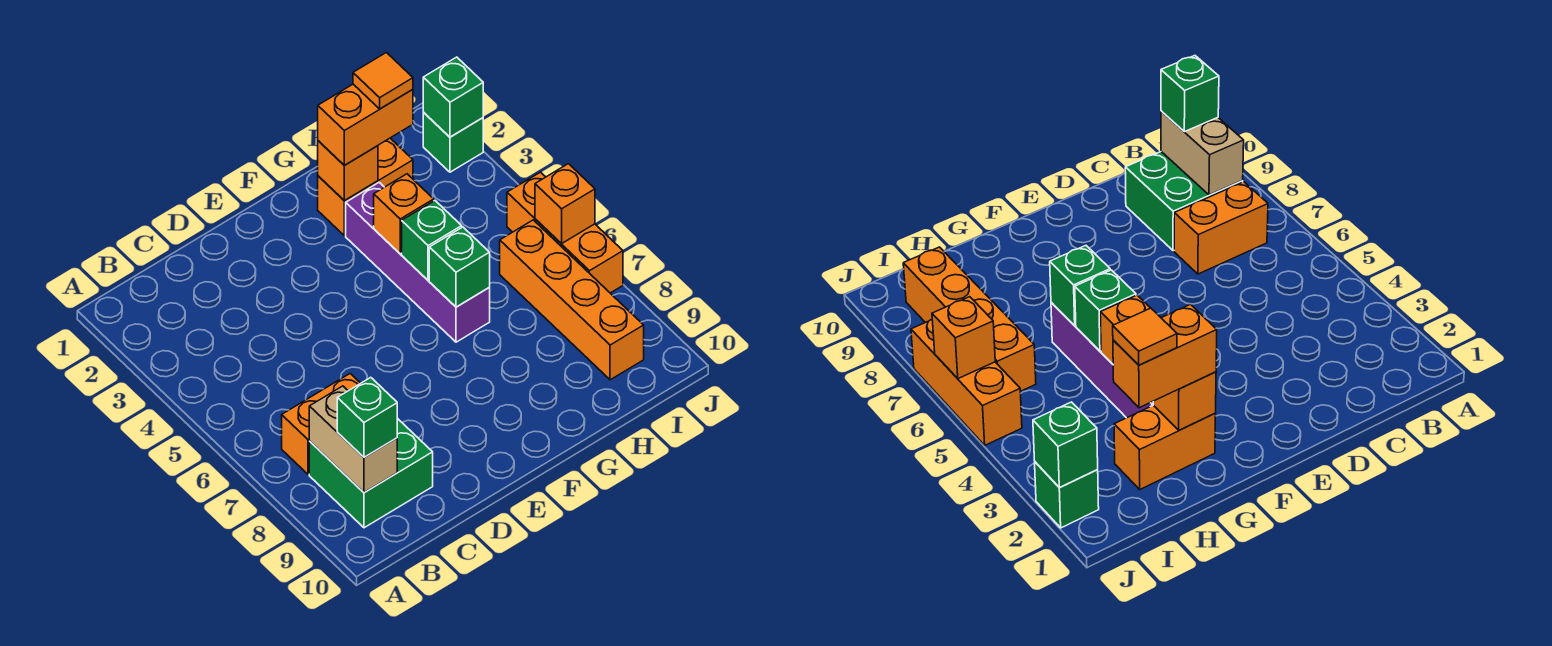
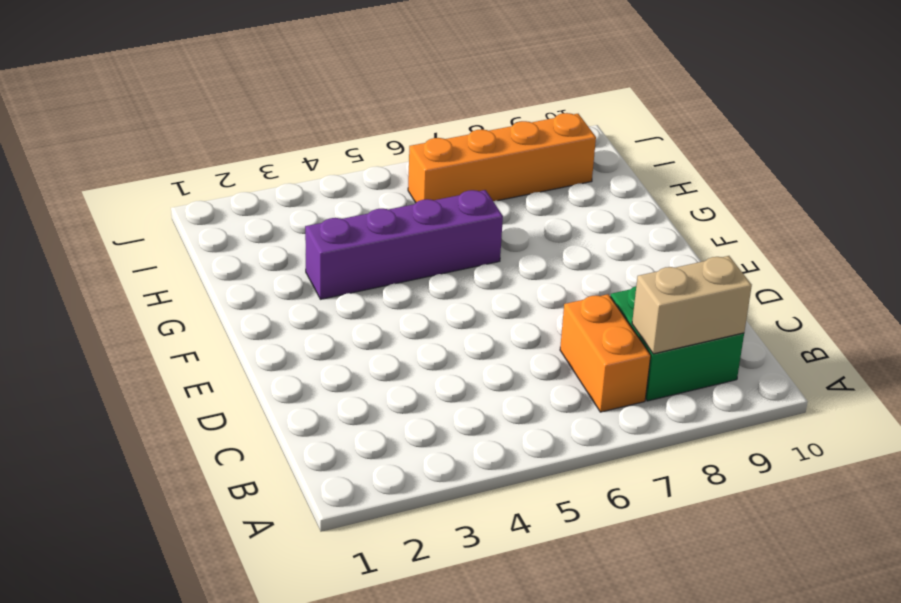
none -> orange 1x2 brick [318,138,413,236]
none -> green 1x1 brick [423,113,483,172]
none -> orange 1x3 brick [507,172,623,293]

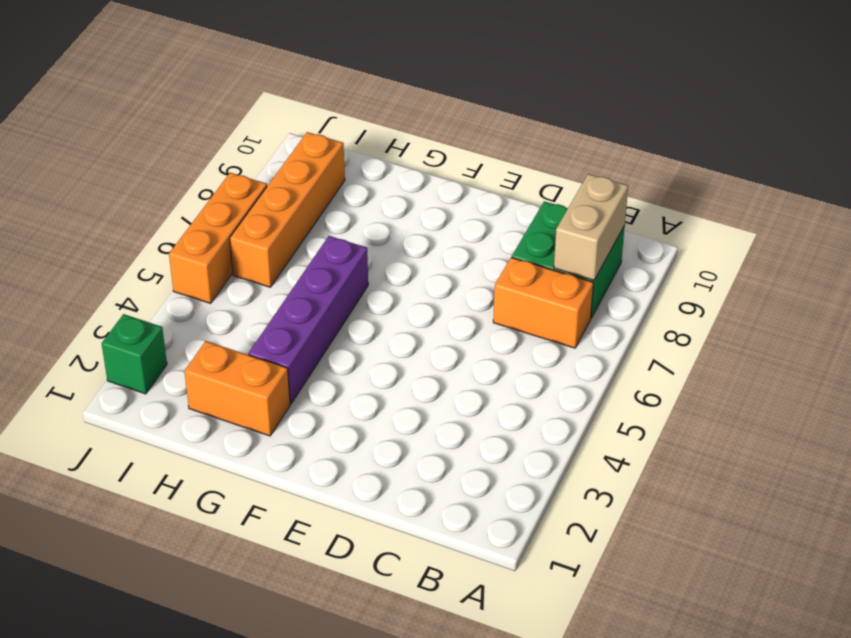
none -> orange 1x1 brick [318,141,378,201]
none -> orange 1x1 brick [374,174,434,254]
none -> green 1x1 brick [402,201,462,280]

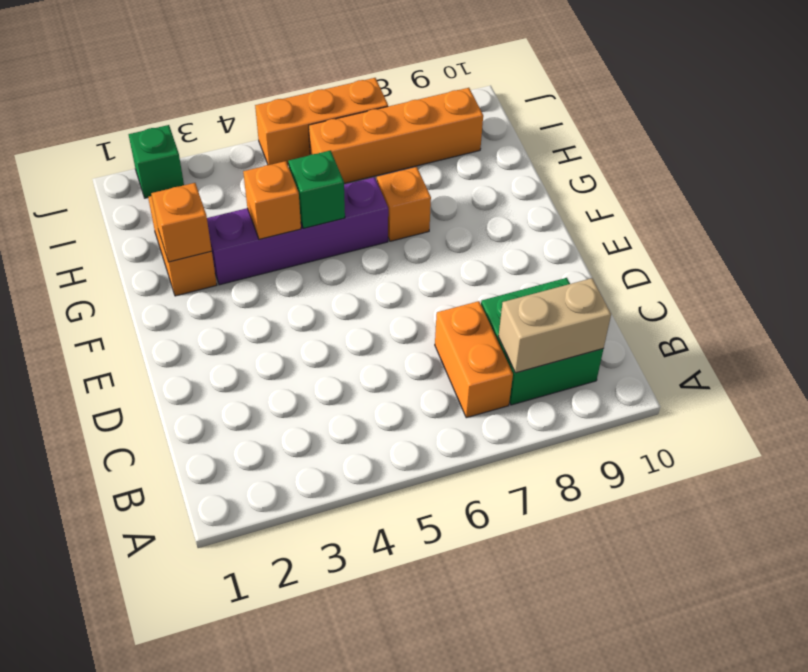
orange 1x1 brick [377,167,431,241] -> orange 1x1 brick moved to [535,164,595,244]
none -> green 1x1 brick [429,227,490,307]
none -> green 1x1 brick [423,57,483,137]
none -> green 1x1 brick [337,377,397,457]

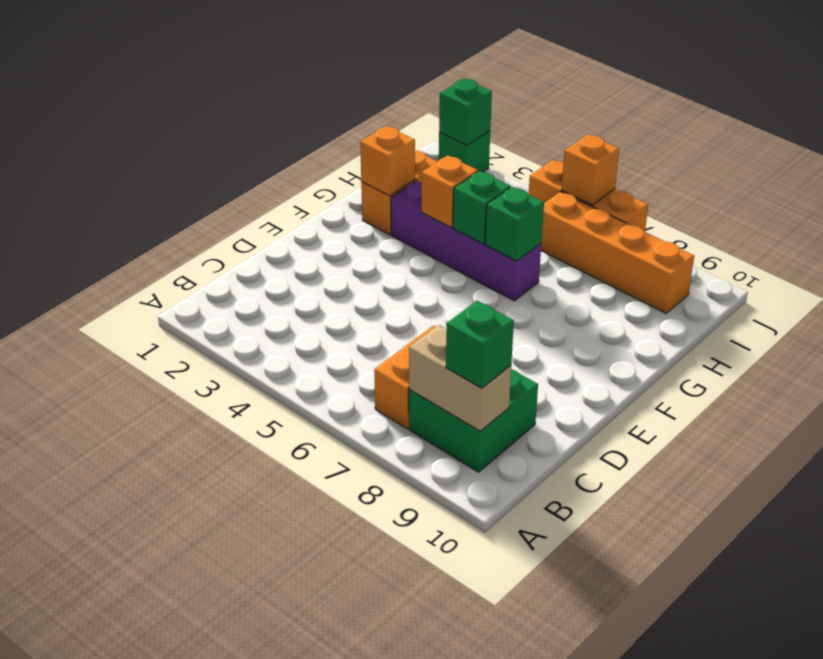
none -> orange 1x2 brick [318,84,413,165]
none -> orange 1x1 tile [353,53,413,109]

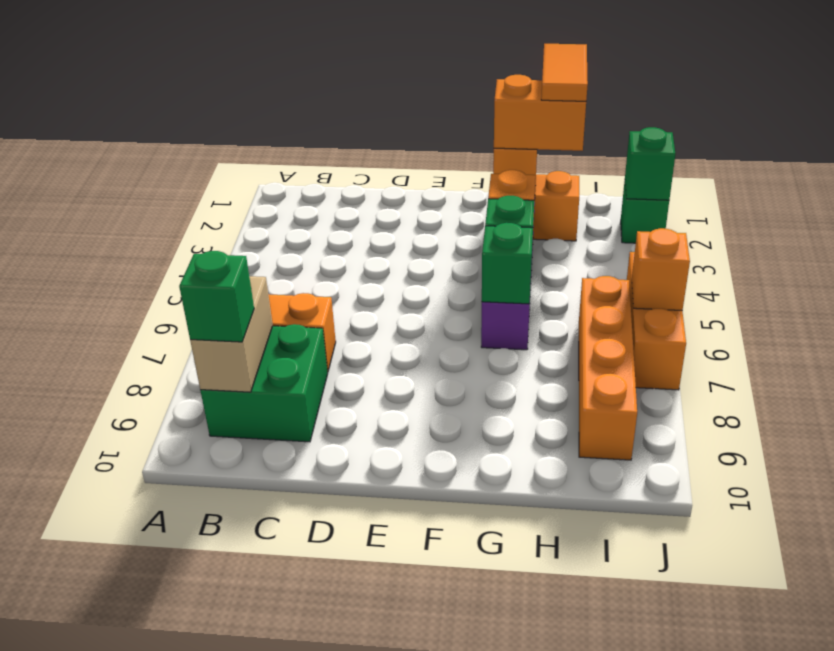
orange 1x2 tile [541,44,588,101] -> orange 1x1 tile [353,53,413,109]

